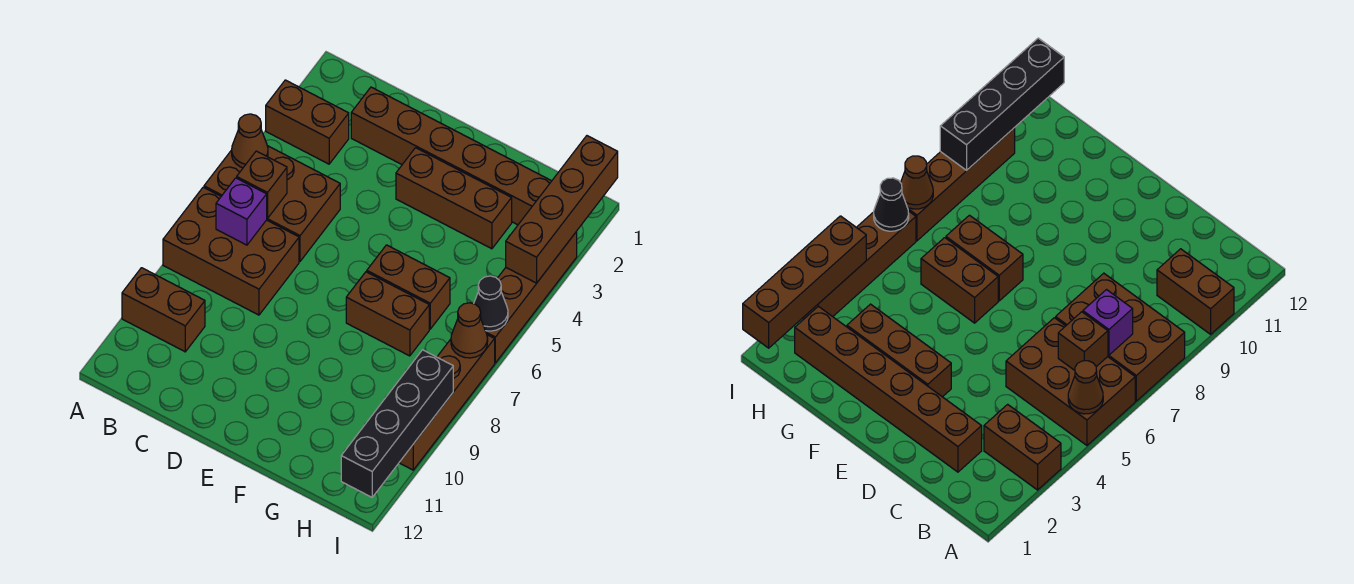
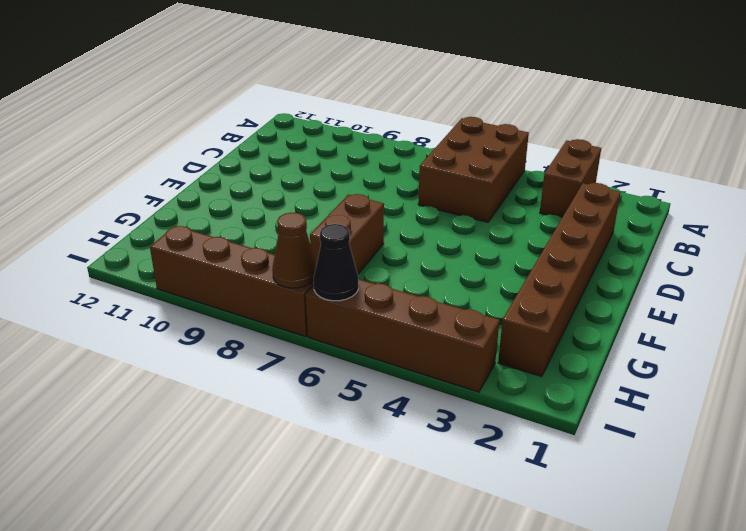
none -> brown 2x3 brick [163,187,299,315]
none -> brown 1x2 brick [122,268,205,352]
none -> brown 1x3 brick [396,148,512,249]

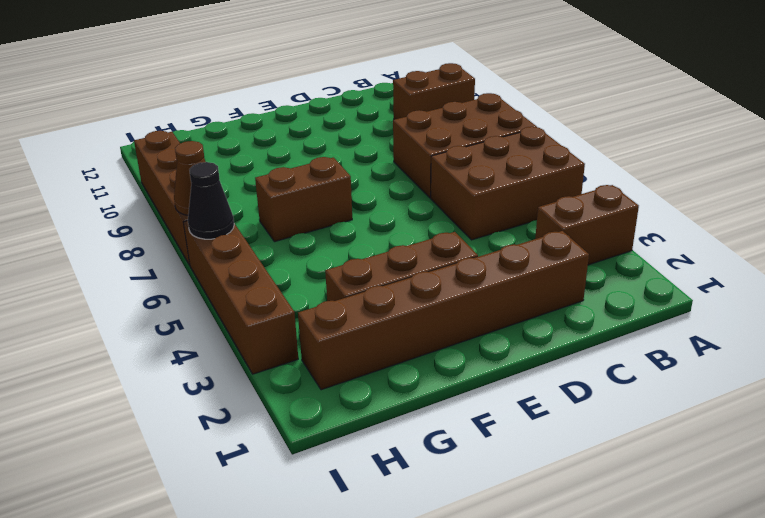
none -> brown 1x2 brick [367,245,450,329]
none -> brown 1x1 cone [232,114,268,168]
none -> brown 1x1 brick [237,151,287,219]

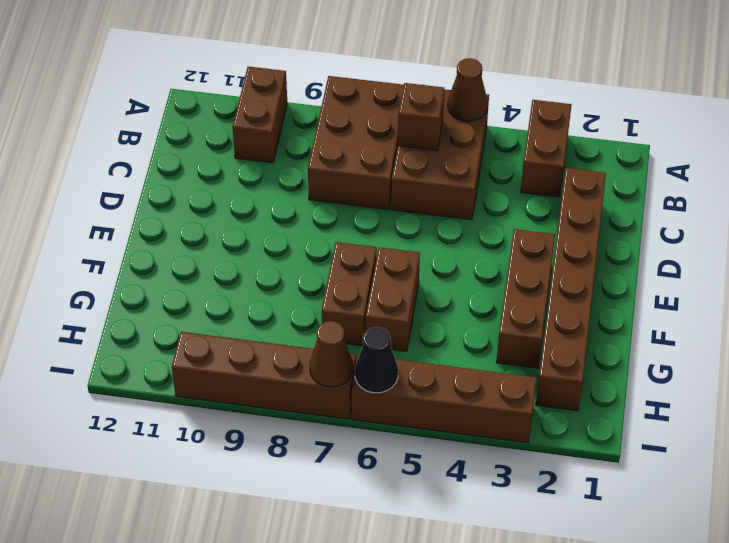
none -> purple 1x1 brick [216,178,267,245]
none -> brown 1x4 brick [506,136,618,283]
none -> black 1x4 brick [341,350,453,497]

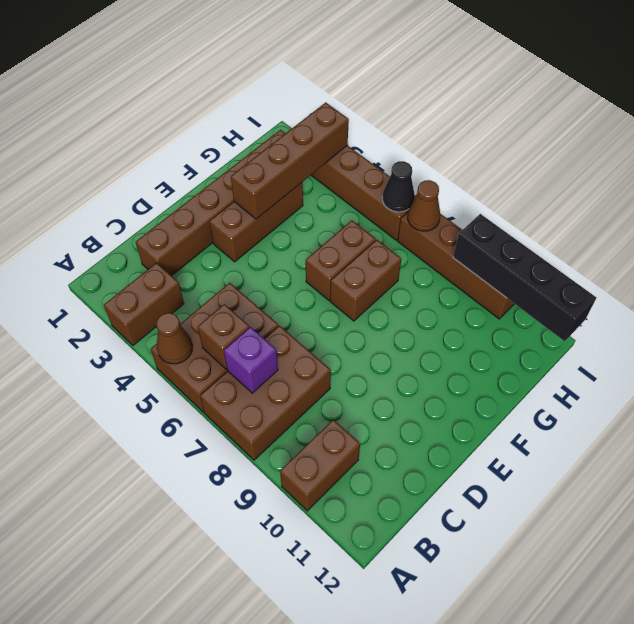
brown 1x4 brick [231,103,349,219] -> brown 1x4 brick turned to [506,136,618,283]

